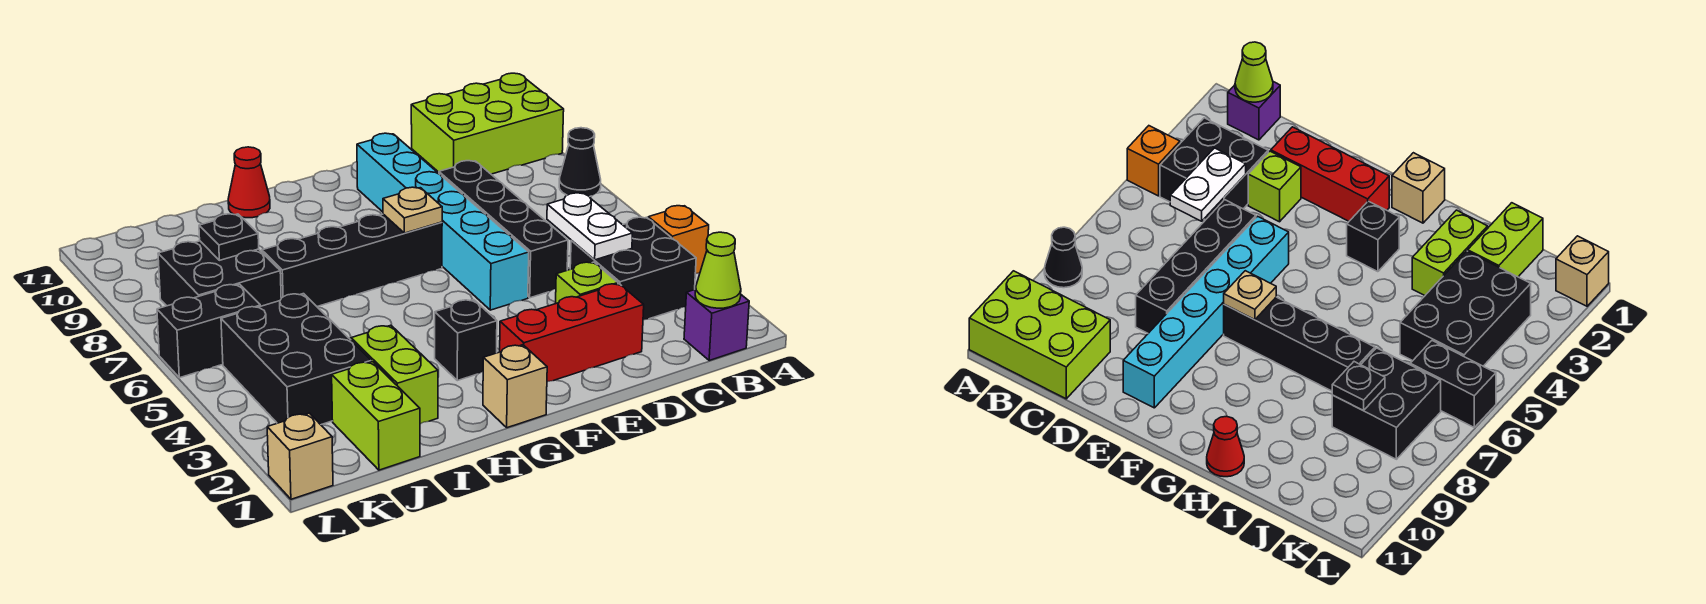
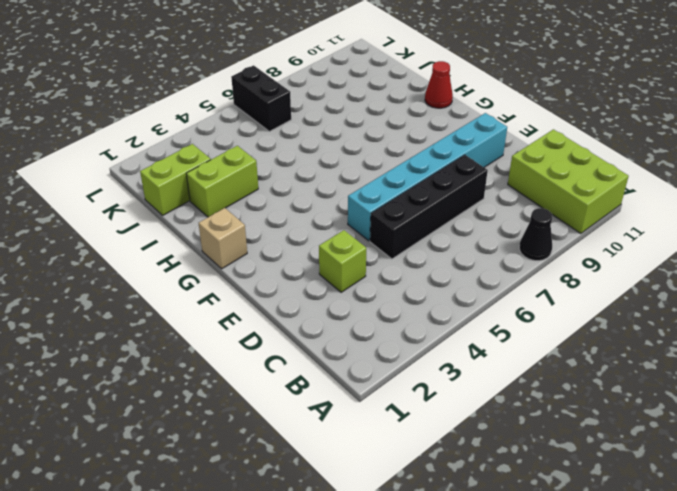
none -> orange 1x1 brick [648,206,709,274]
none -> purple 1x1 brick [684,289,749,360]
none -> black 2x2 brick [570,217,696,320]

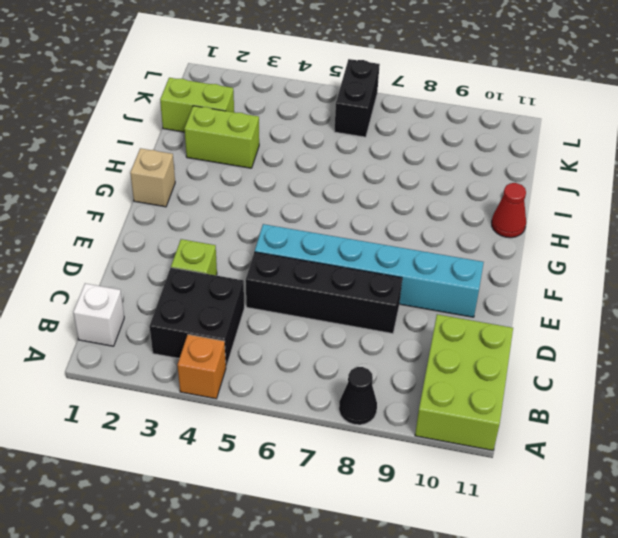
white 1x1 brick [73,283,124,346] -> purple 1x1 brick [684,289,749,360]
none -> red 1x3 brick [500,284,644,382]
none -> black 1x4 brick [262,214,442,306]
none -> black 1x1 brick [435,300,497,381]

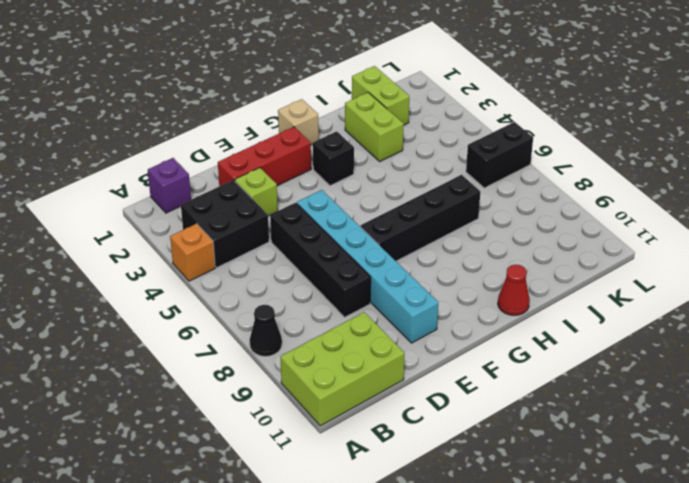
none -> black 2x3 brick [221,294,371,425]
none -> black 2x2 brick [158,241,281,306]
none -> tan 1x1 brick [267,413,333,499]

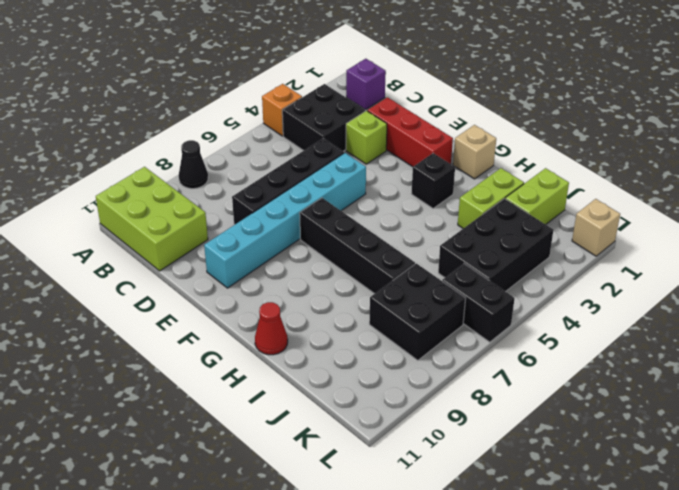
none -> lime 1x1 cone [695,232,741,308]
none -> white 1x2 plate [547,193,633,260]
none -> tan 1x1 plate [383,187,442,233]

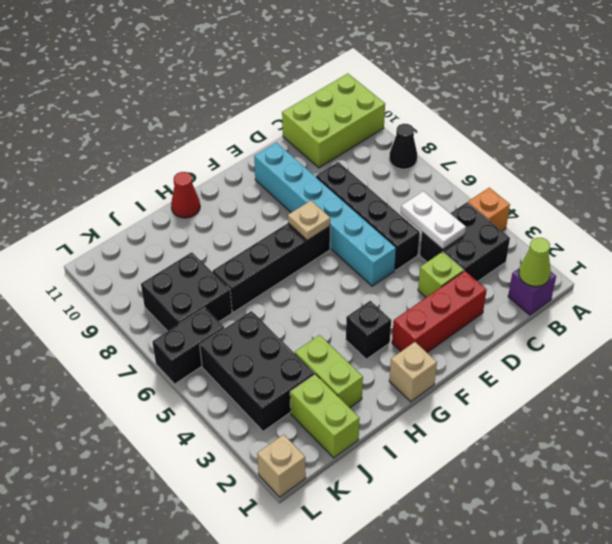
none -> black 1x1 plate [199,214,259,260]

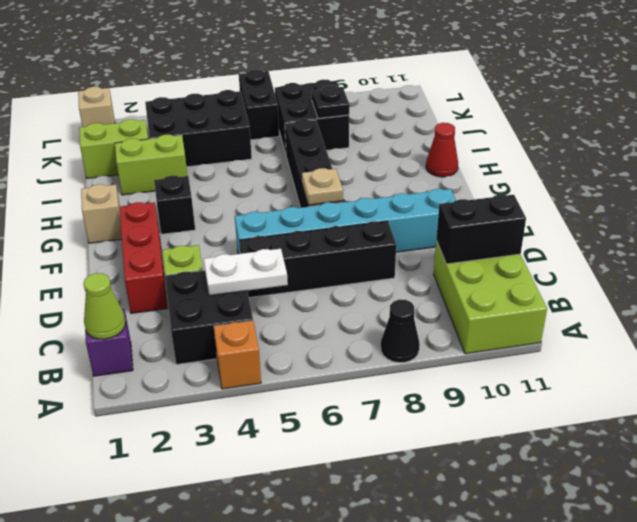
black 1x2 brick [436,194,526,264] -> none

